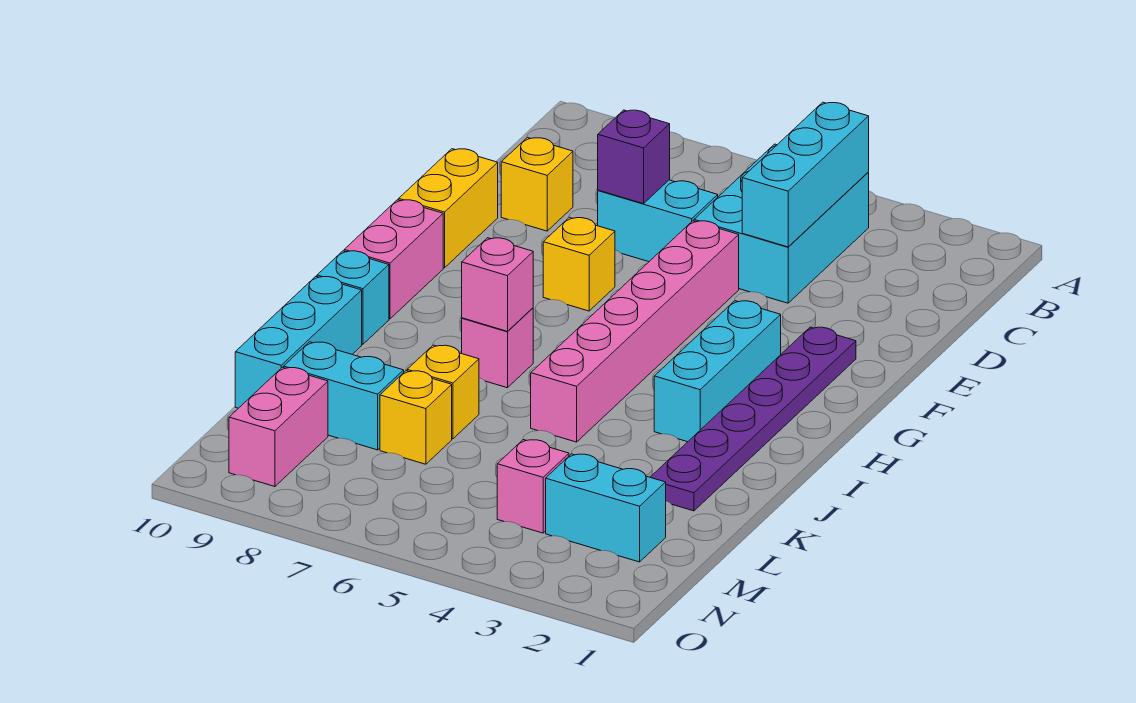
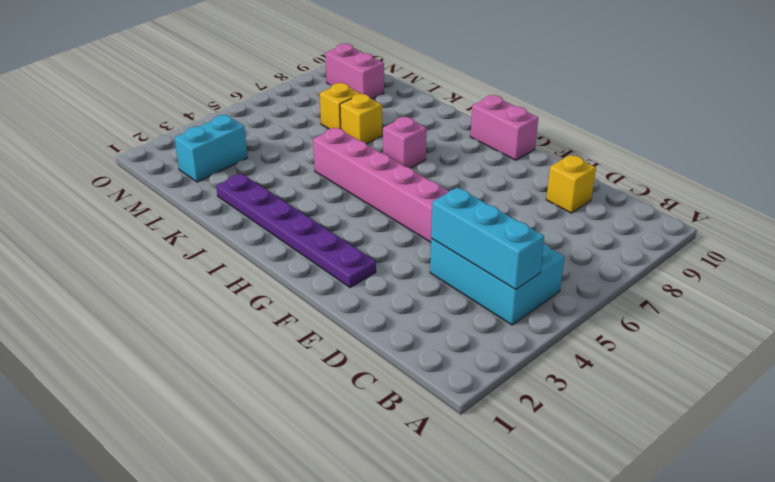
none -> cyan 1x2 brick [598,180,718,262]
none -> yellow 1x2 brick [399,149,498,268]
none -> yellow 1x1 brick [543,217,615,311]

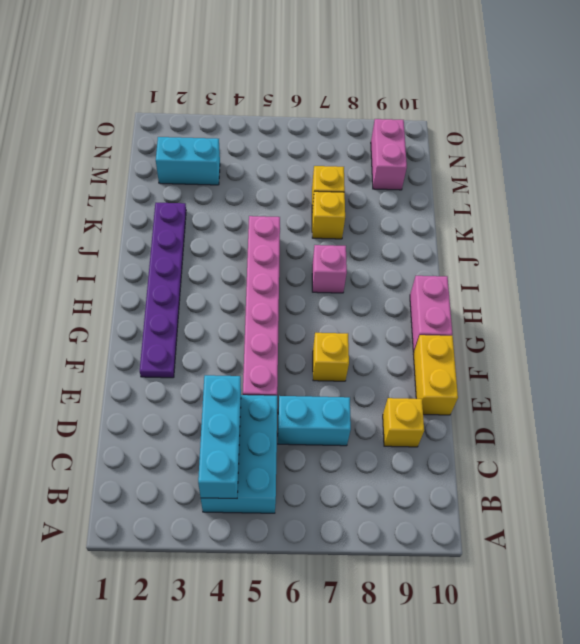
none -> cyan 1x3 brick [654,301,781,442]
none -> cyan 1x1 brick [317,251,389,344]
none -> cyan 1x3 brick [235,277,362,408]

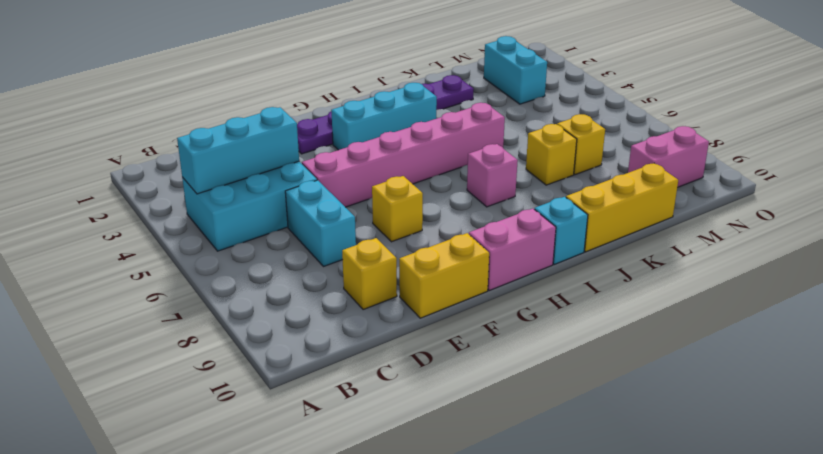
yellow 1x3 brick [566,163,678,252] -> cyan 1x3 brick [235,277,362,408]
none -> cyan 1x2 brick [284,342,404,450]
none -> pink 1x1 brick [497,440,569,533]
none -> purple 1x1 brick [598,110,670,204]

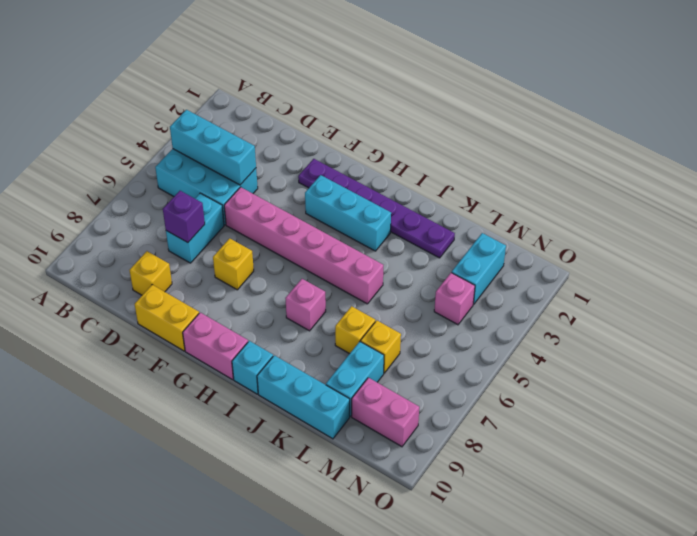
none -> pink 1x1 brick [462,238,533,331]

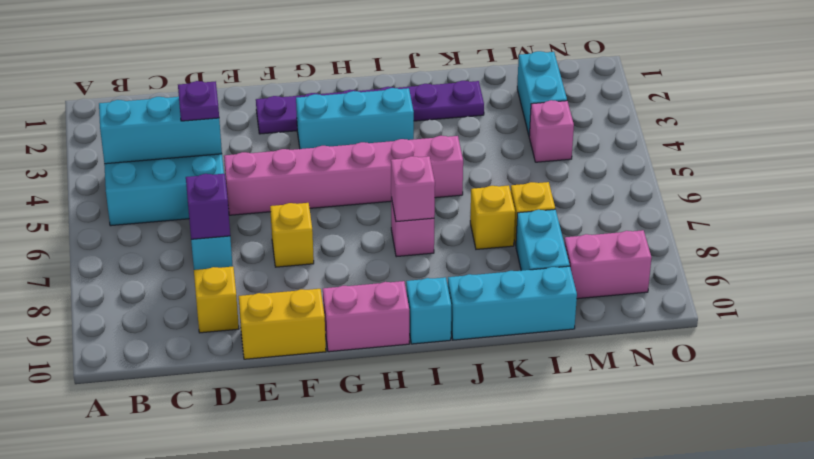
purple 1x1 plate [178,81,219,121] -> none

